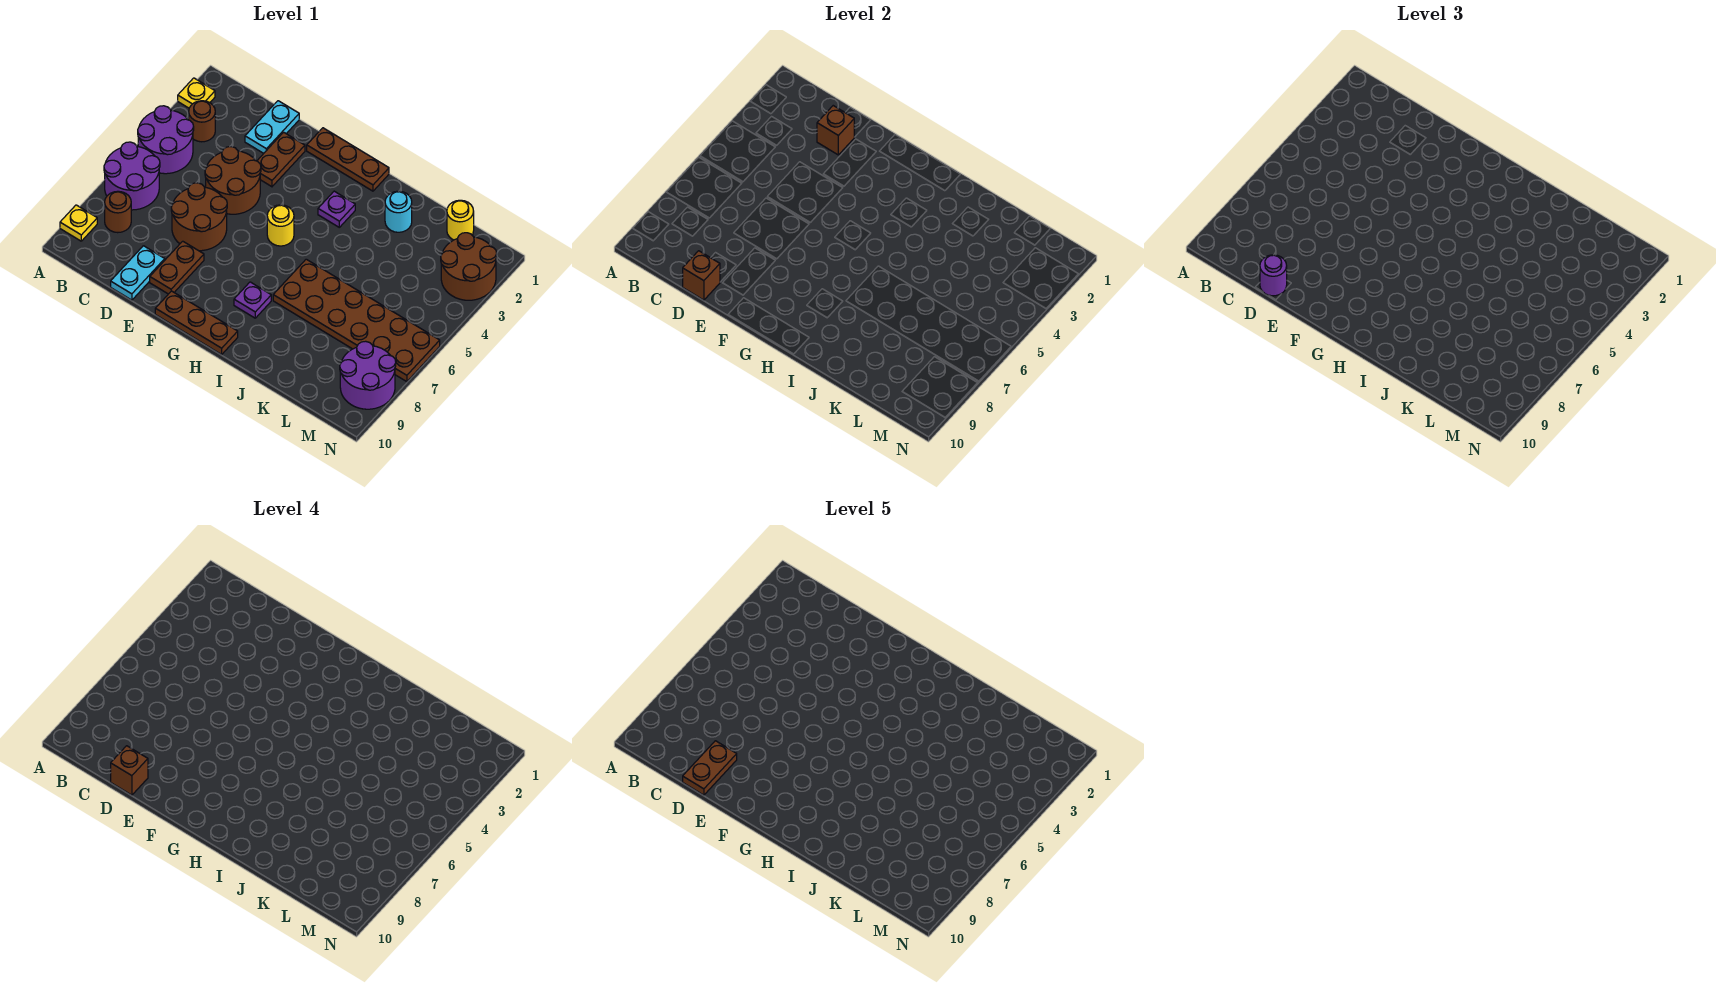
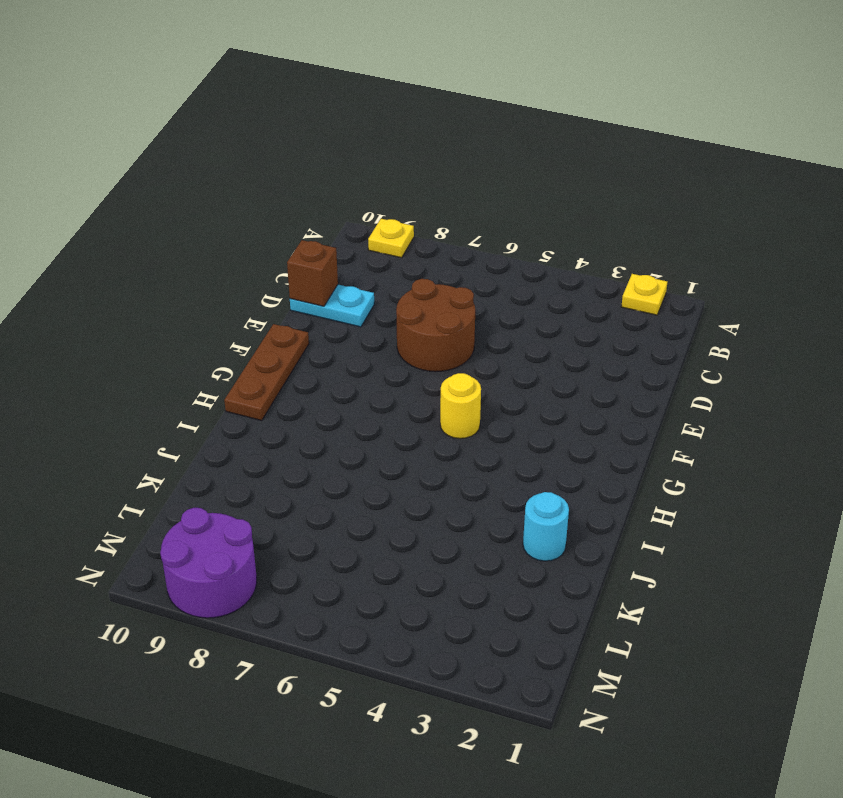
none -> purple 2x2 round brick [138,106,194,174]
none -> purple 2x2 round brick [104,142,160,210]
none -> brown 1x1 round brick [189,101,215,142]

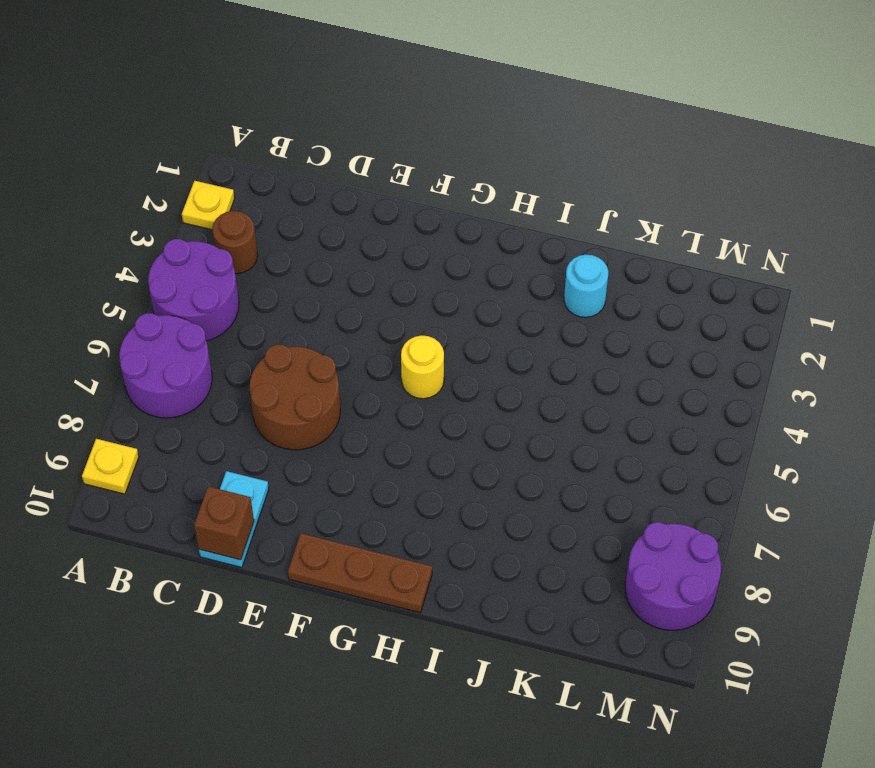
none -> brown 1x1 round brick [105,191,131,233]
none -> cyan 1x2 plate [245,101,299,153]
none -> brown 2x2 round brick [205,147,261,214]

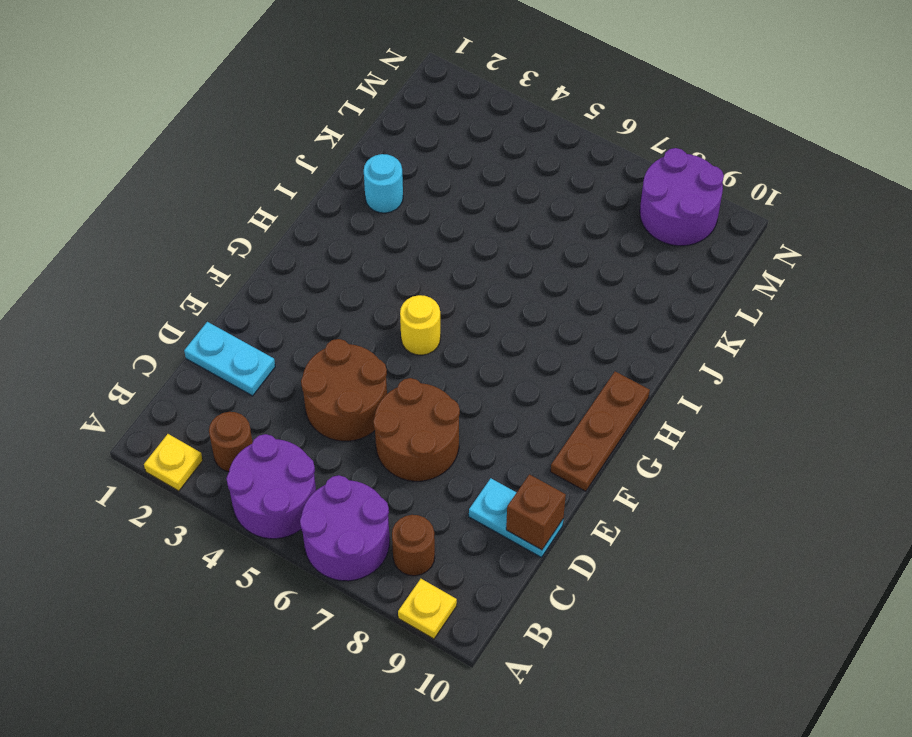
none -> brown 1x2 plate [257,132,305,187]
none -> brown 1x2 plate [150,241,204,294]
none -> brown 1x3 plate [307,128,389,191]

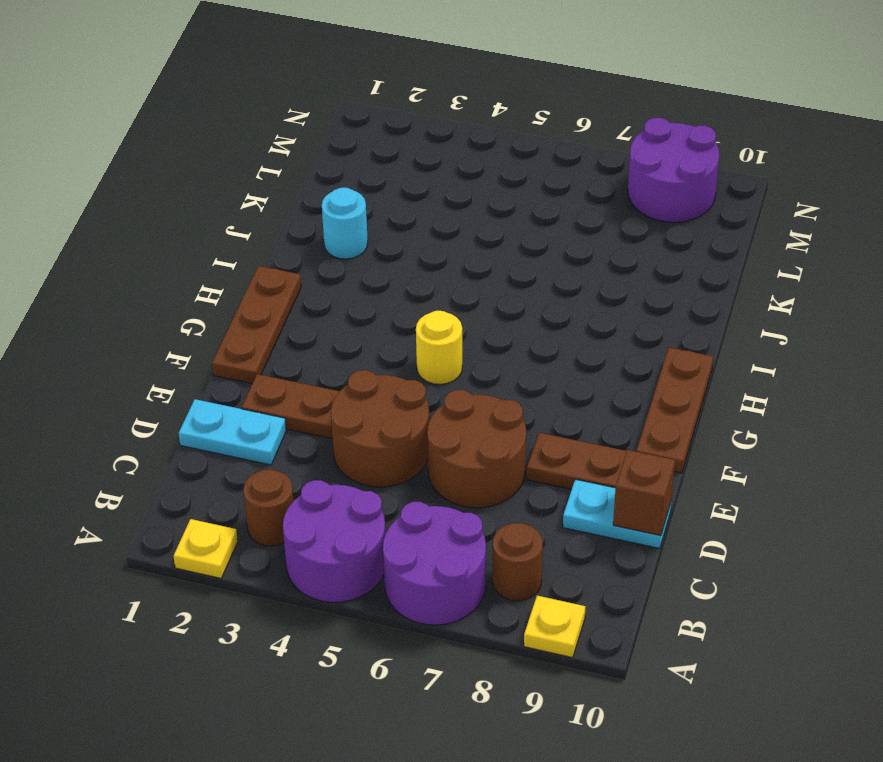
none -> purple 1x1 plate [318,191,355,227]
none -> purple 1x1 plate [234,282,271,318]
none -> brown 2x6 plate [273,259,440,382]

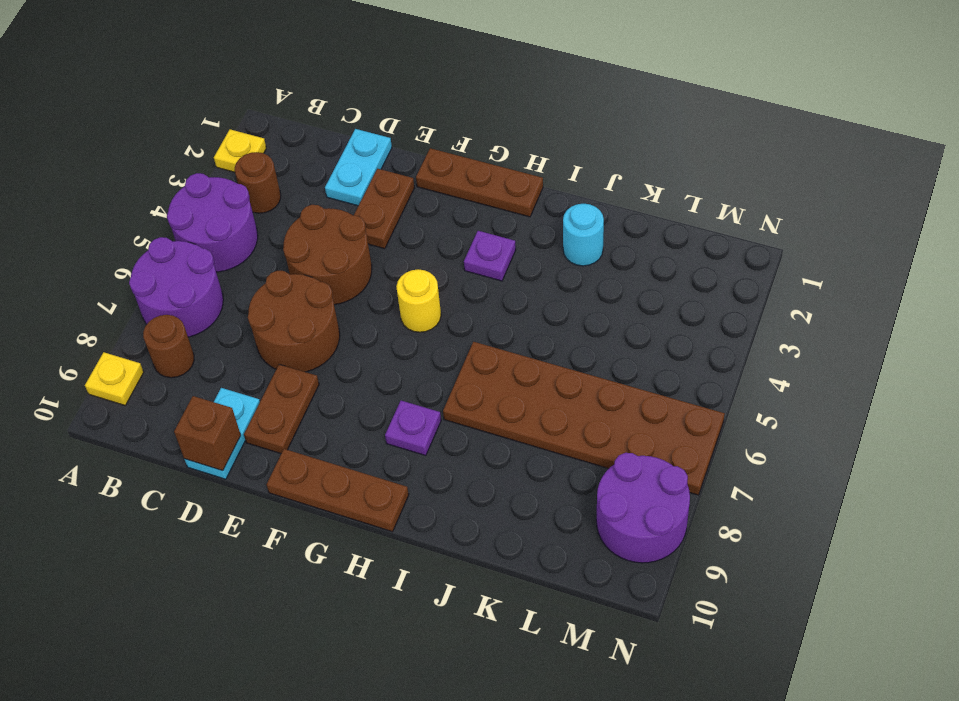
none -> yellow 1x1 round brick [447,200,474,240]
none -> brown 2x2 round brick [441,233,497,300]
none -> brown 1x1 brick [817,106,854,155]

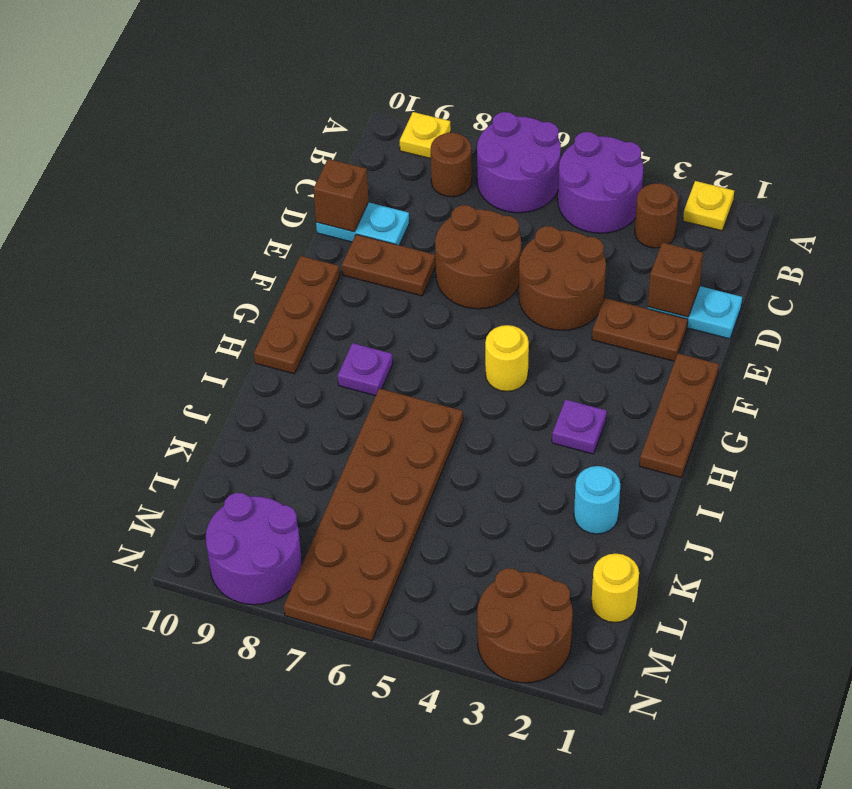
none -> purple 1x1 round brick [1260,255,1287,296]
none -> brown 1x1 brick [111,746,148,795]
none -> brown 1x2 plate [683,741,737,795]

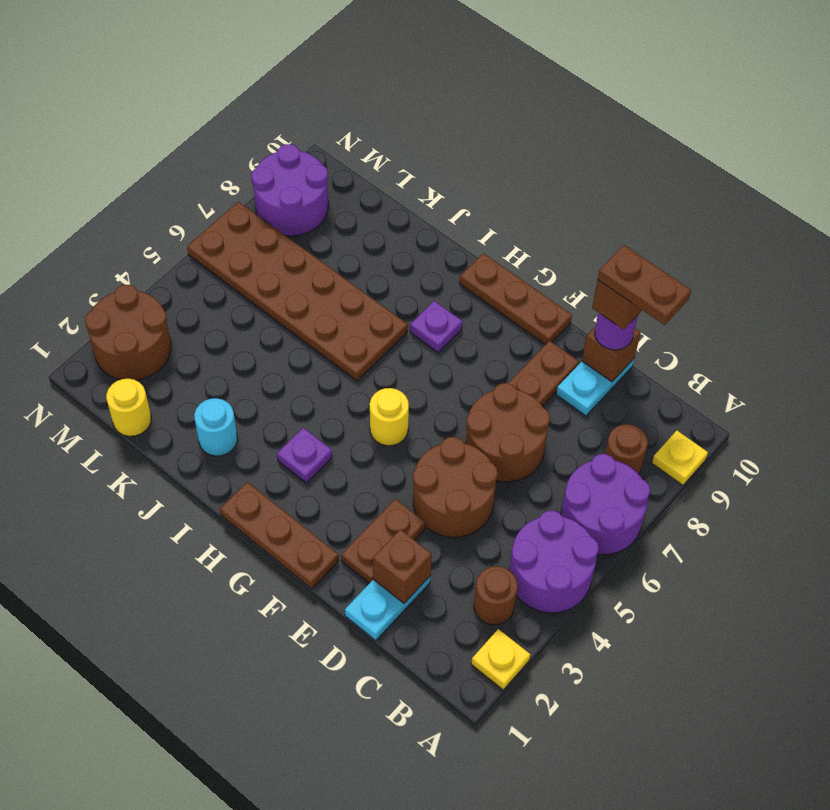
brown 1x2 plate [598,245,691,325] -> brown 1x2 plate turned to [683,741,737,795]

